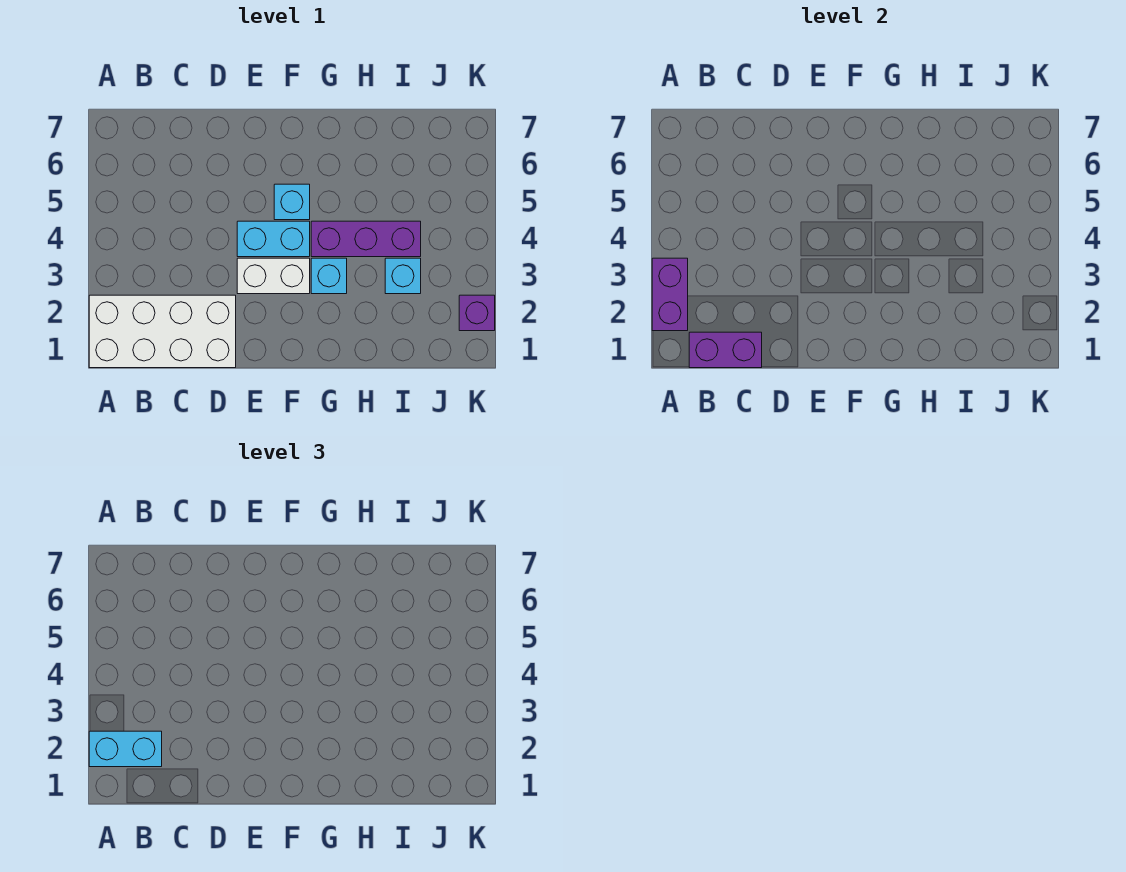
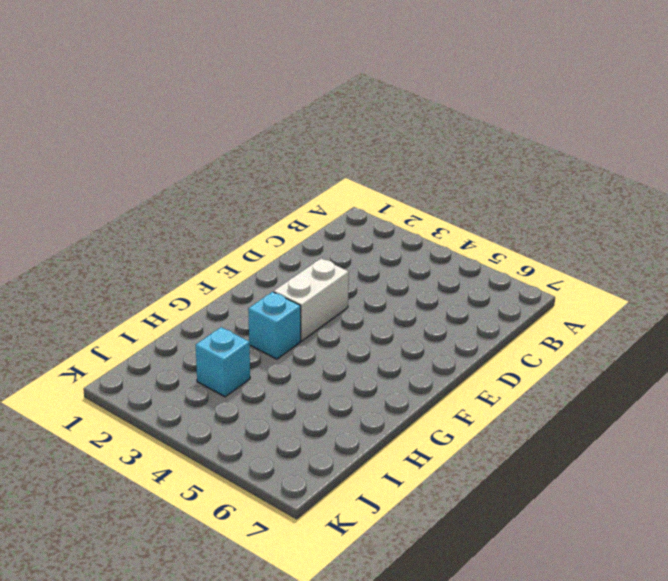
none -> white 2x4 brick [89,295,236,368]
none -> cyan 1x2 brick [237,221,310,257]

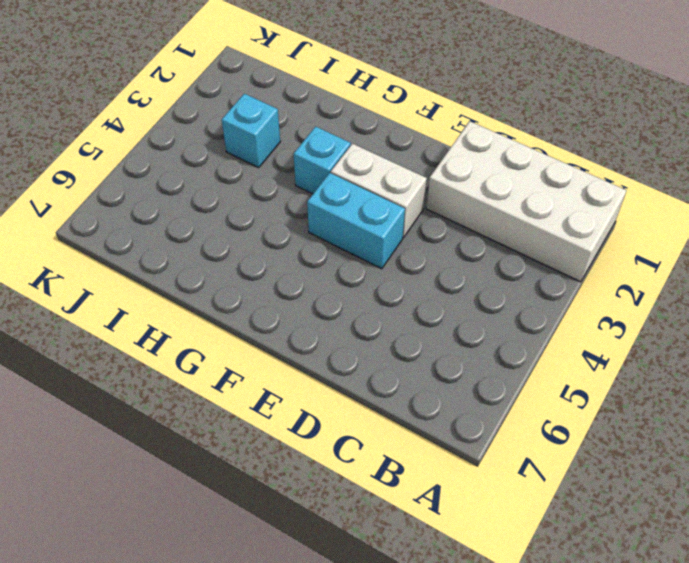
none -> cyan 1x1 brick [274,184,310,220]
none -> purple 1x3 brick [311,221,421,257]

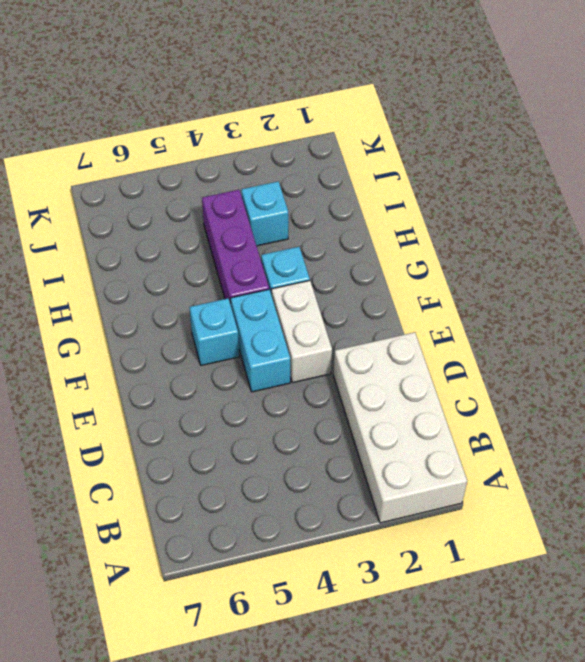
none -> purple 1x1 brick [459,295,495,331]
none -> purple 1x2 brick [652,258,688,331]

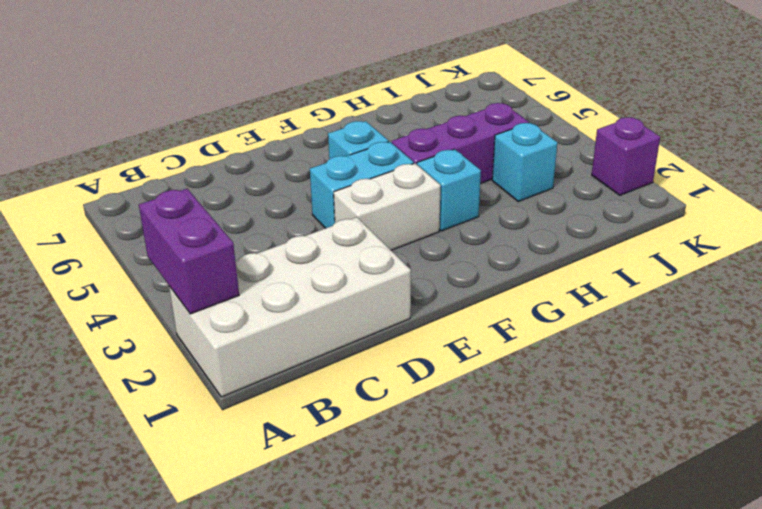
none -> purple 1x2 brick [689,332,762,368]
none -> cyan 1x2 brick [89,731,162,767]

